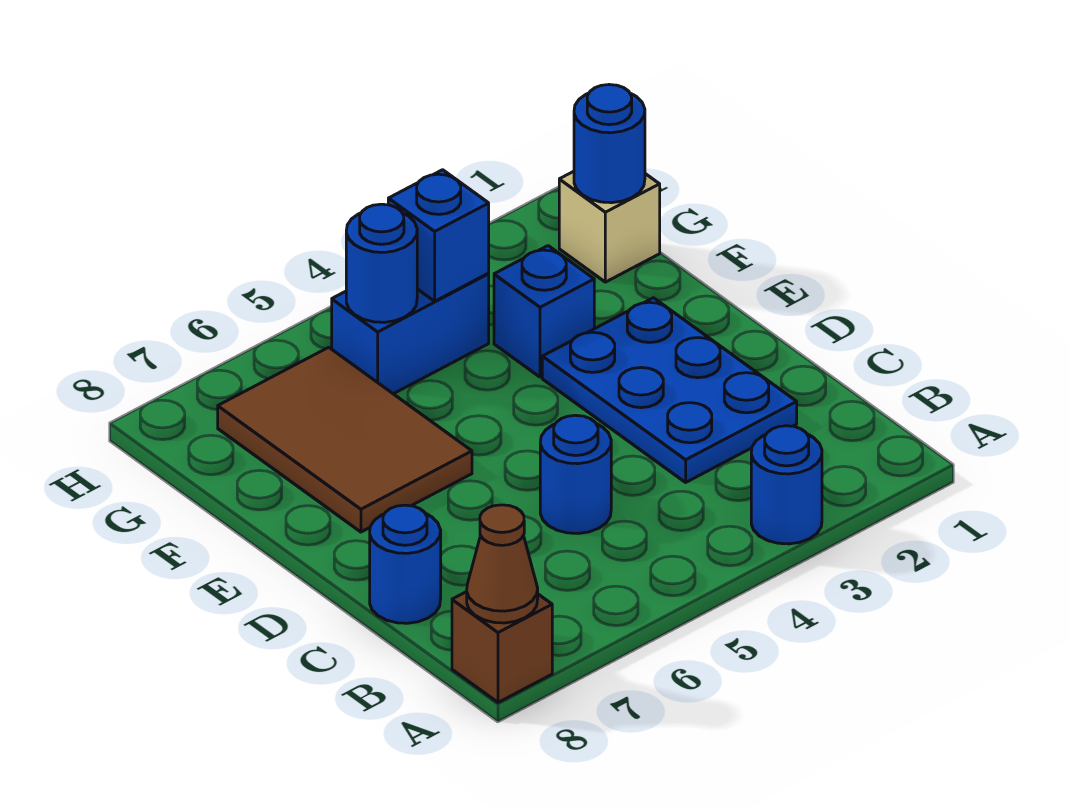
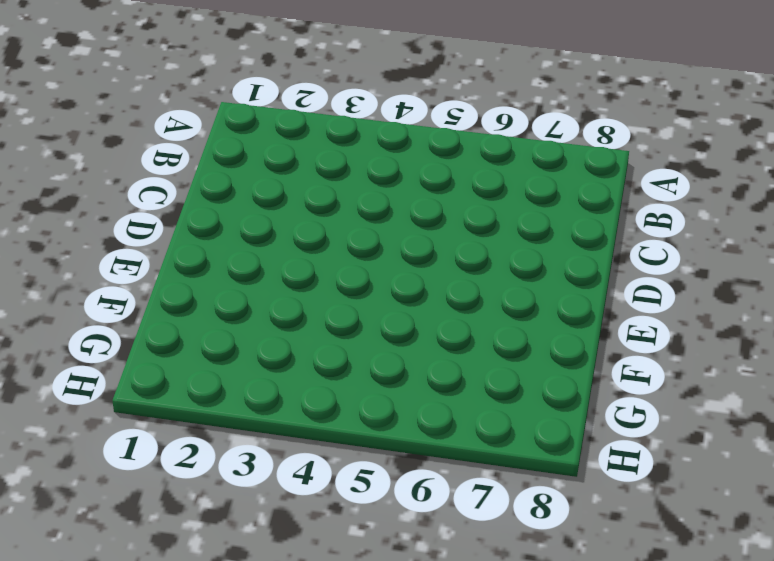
none -> blue 1x1 round brick [751,426,822,544]
none -> brown 1x1 brick [452,592,552,702]
none -> blue 2x3 plate [542,298,797,482]

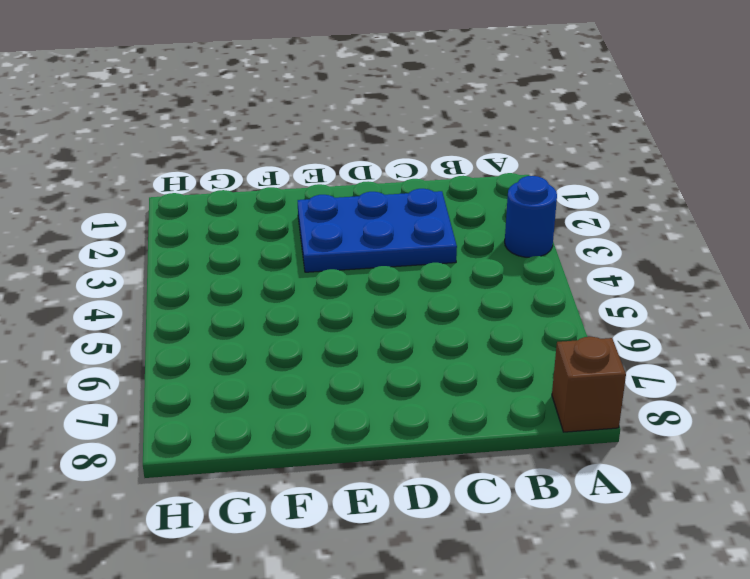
none -> blue 1x1 round brick [540,415,611,534]
none -> blue 1x1 round brick [370,505,441,623]
none -> brown 2x3 tile [218,347,472,532]

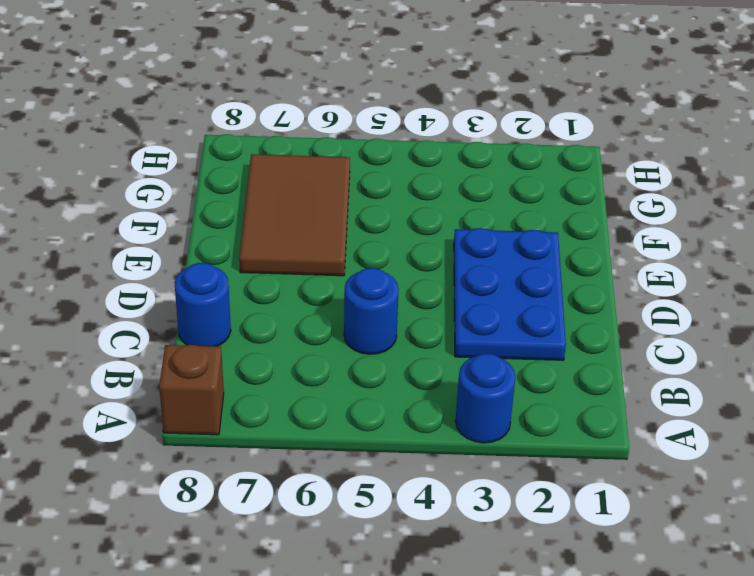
none -> blue 1x1 brick [494,246,594,377]
none -> tan 1x1 brick [559,171,660,282]
none -> blue 1x2 brick [332,273,489,394]

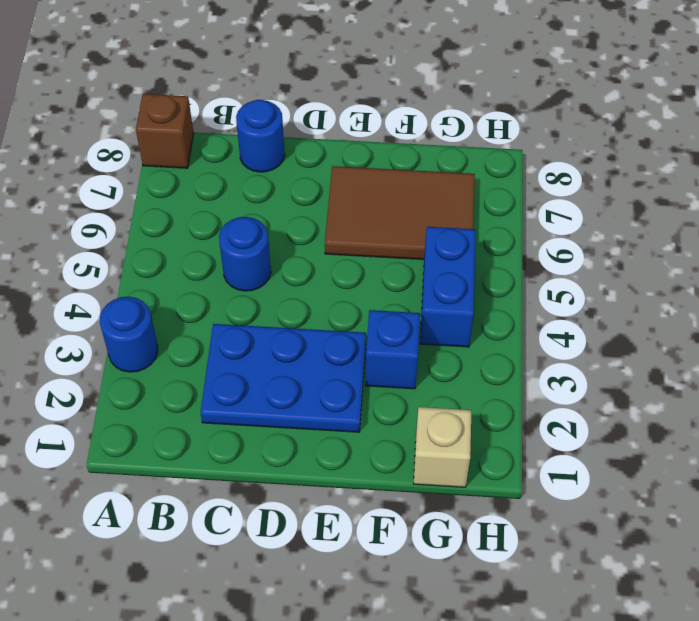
none -> brown 1x1 cone [467,505,538,623]
none -> blue 1x1 round brick [574,85,645,203]
none -> blue 1x1 brick [388,170,489,301]

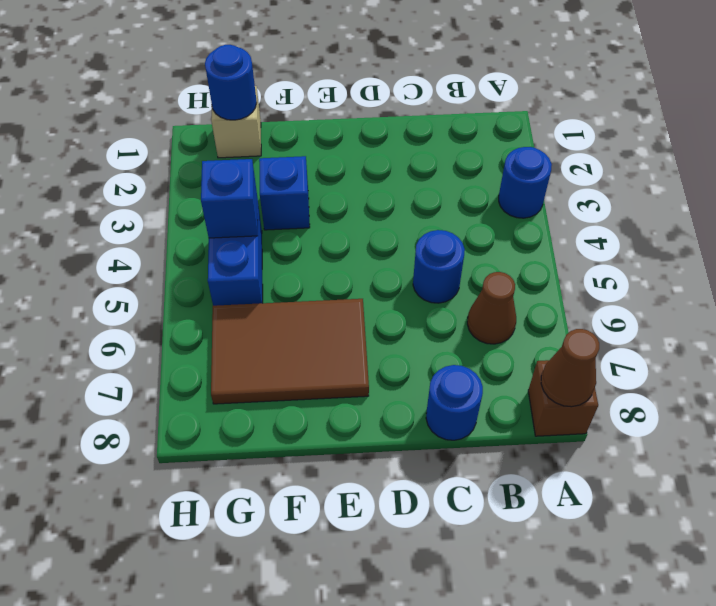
brown 1x1 cone [467,272,516,344] -> none
none -> blue 2x3 plate [542,298,797,482]
none -> blue 1x1 round brick [346,204,417,322]

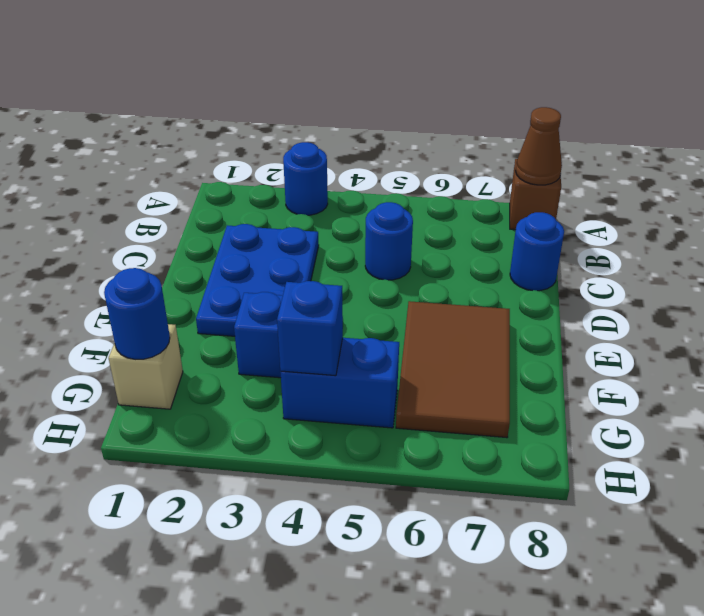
none -> blue 1x1 round brick [346,204,417,322]

